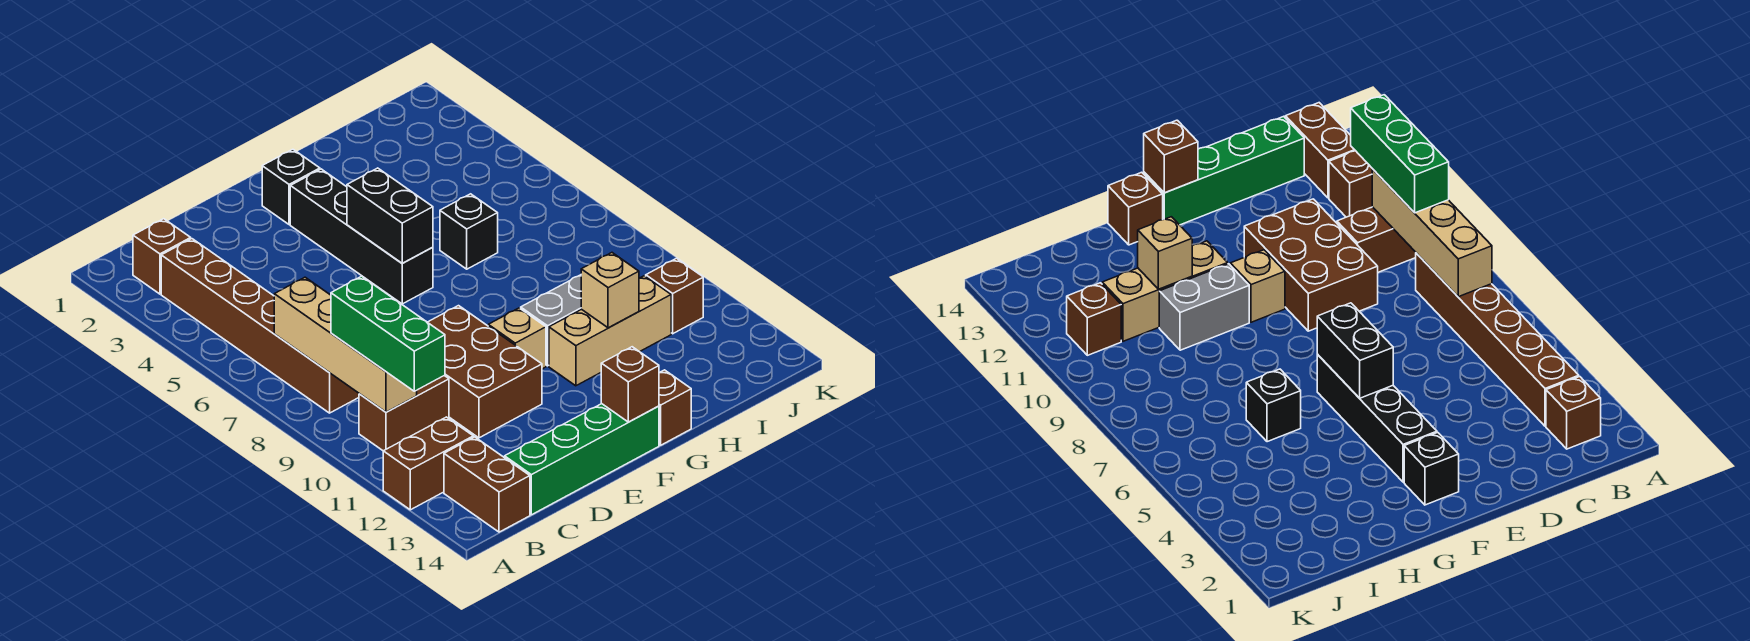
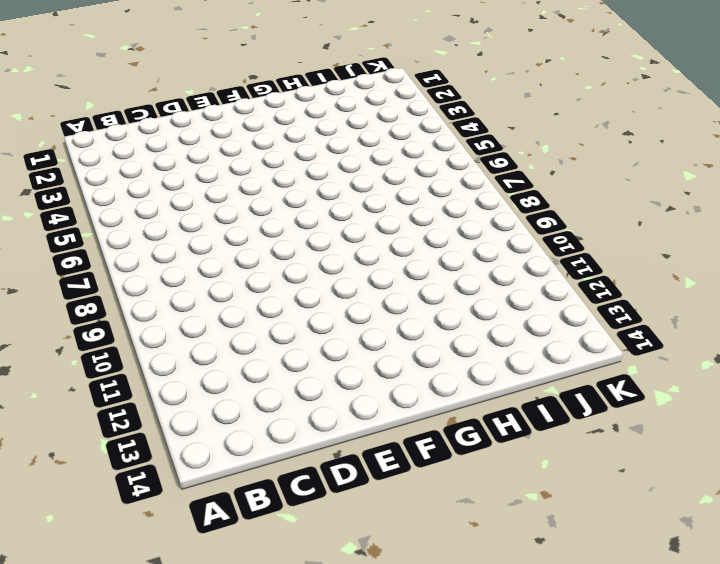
none -> brown 1x2 brick [383,417,473,510]
none -> brown 1x1 brick [133,219,191,294]
none -> brown 1x6 brick [161,239,359,413]

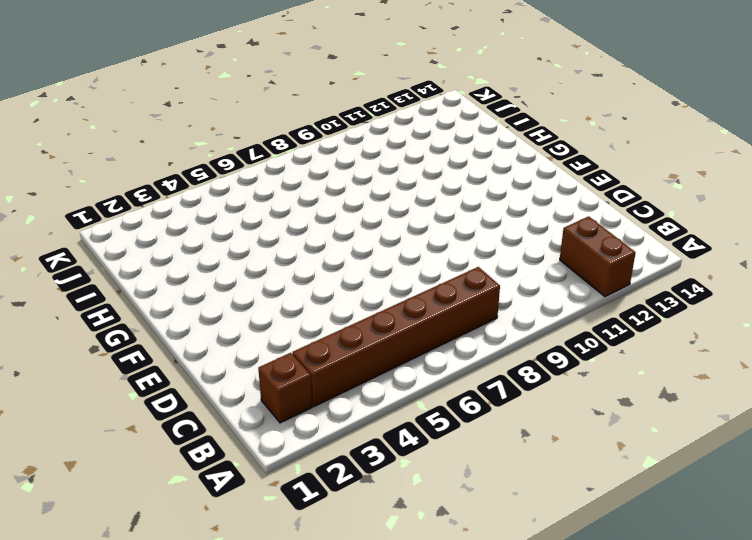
none -> brown 1x2 brick [359,376,449,451]
none -> brown 1x2 brick [444,437,530,532]
none -> green 1x4 brick [505,404,659,515]

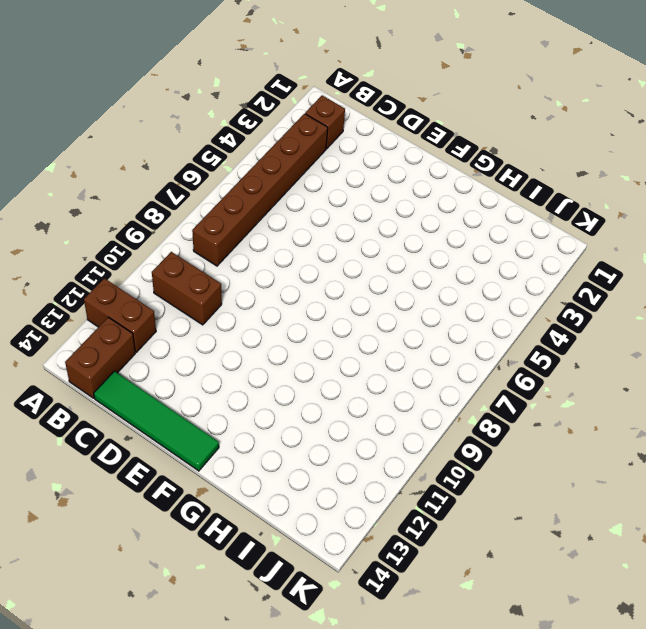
green 1x4 tile [94,371,219,471] -> green 1x4 brick [505,404,659,515]
none -> brown 2x3 brick [428,306,542,438]
none -> black 1x1 brick [262,149,320,225]
none -> black 1x4 brick [290,169,433,304]

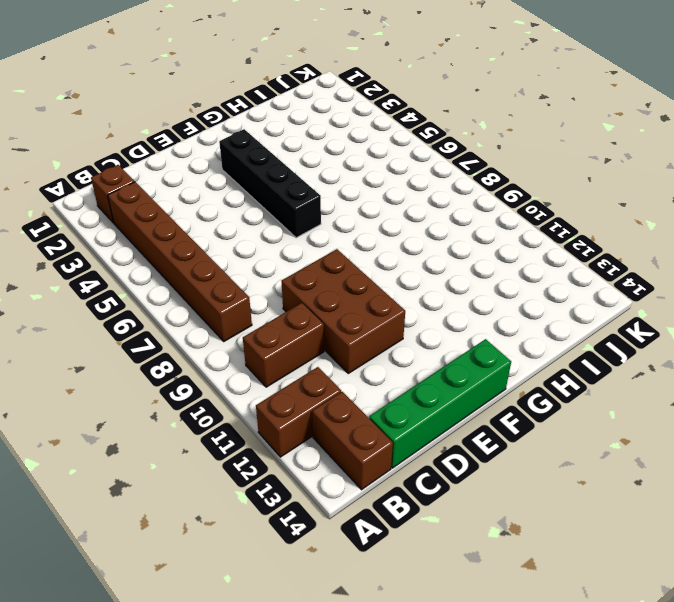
none -> black 1x1 brick [262,149,320,225]
none -> tan 1x1 brick [488,308,546,369]
none -> grey 1x2 brick [521,275,581,366]

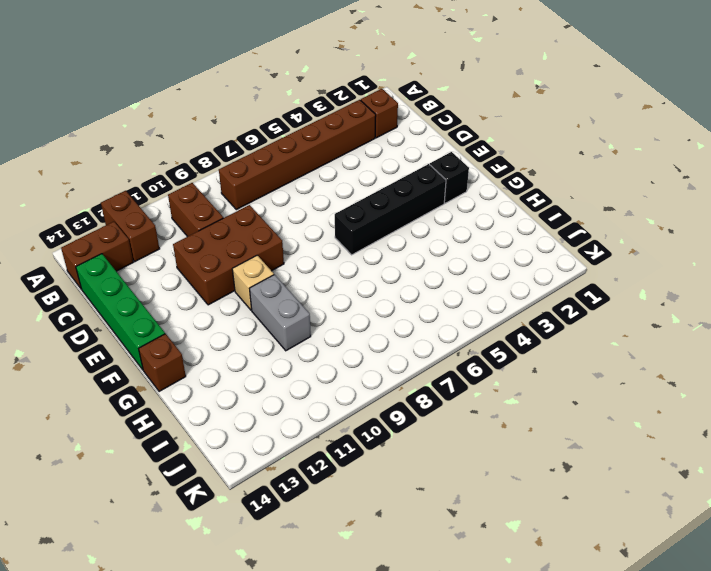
none -> tan 1x3 brick [549,276,671,386]
none -> black 1x1 brick [440,194,498,269]
none -> brown 1x1 brick [646,258,703,334]

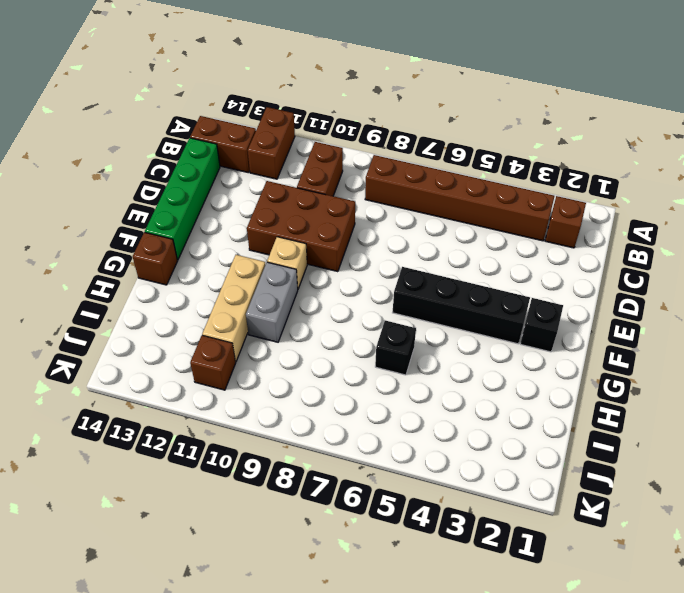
none -> tan 1x4 brick [274,277,417,412]
none -> black 1x2 brick [347,168,433,263]
none -> brown 1x1 brick [601,347,659,422]

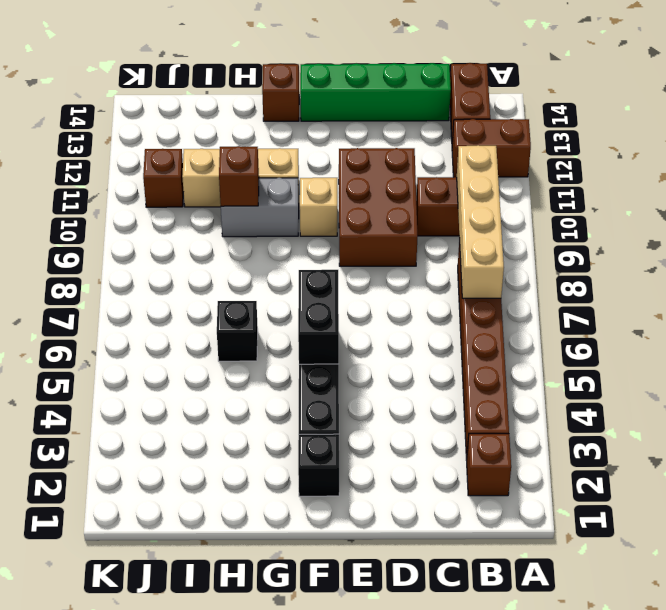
brown 1x1 brick [219,146,259,206] -> brown 1x1 brick moved to [601,347,659,422]
none -> tan 1x1 brick [581,253,639,328]
none -> green 1x3 brick [331,276,445,391]

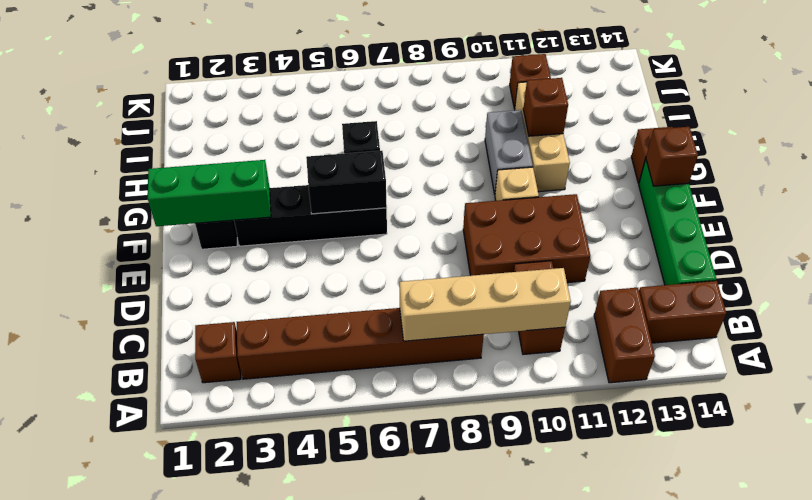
green 1x3 brick [148,160,271,226] -> green 1x3 brick moved to [331,276,445,391]
brown 1x1 brick [523,78,568,136] -> tan 1x1 brick [581,253,639,328]

